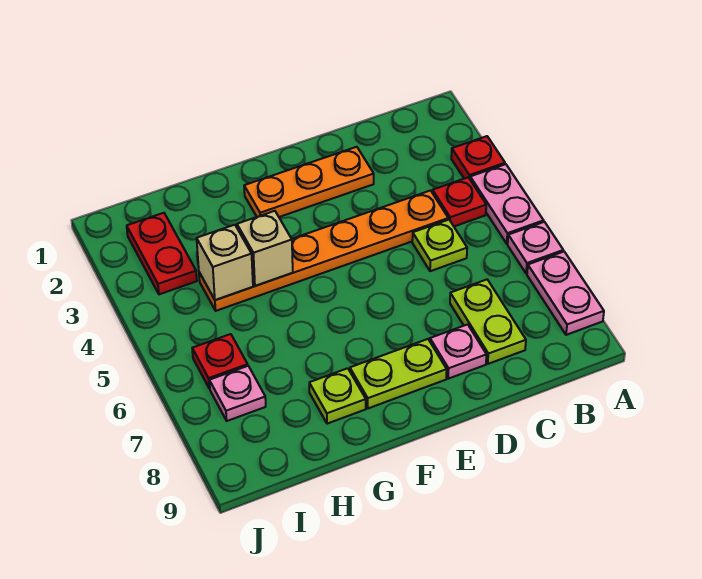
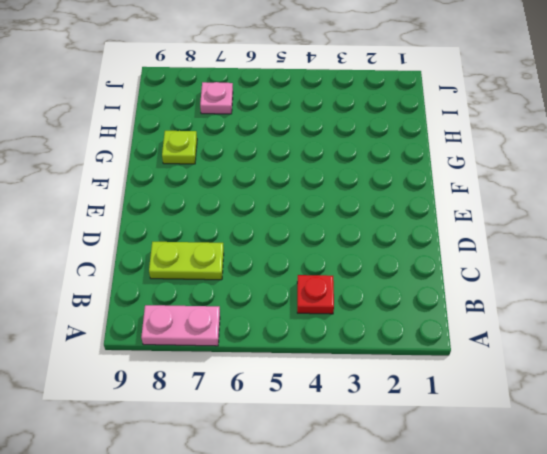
none -> red 1x1 plate [451,136,505,179]
none -> pink 1x2 plate [470,164,544,244]
none -> pink 1x1 plate [508,222,563,274]

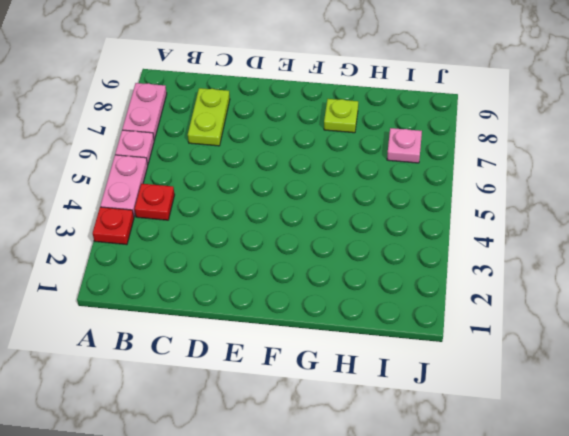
none -> orange 1x6 plate [199,191,448,311]
none -> lime 1x1 plate [412,220,467,271]
none -> orange 1x3 plate [244,147,374,217]

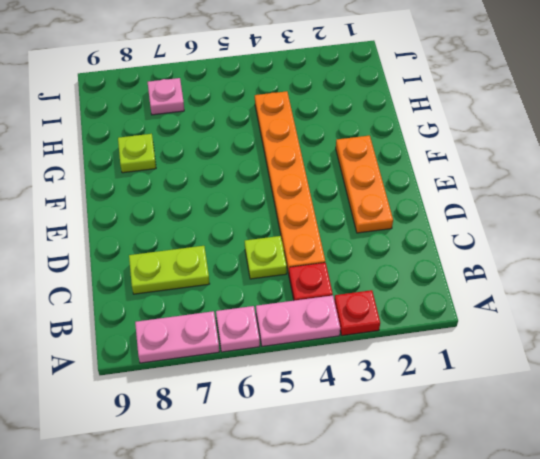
none -> pink 1x1 plate [430,324,486,379]
none -> lime 1x2 plate [350,339,447,408]
none -> red 1x2 plate [127,213,197,294]

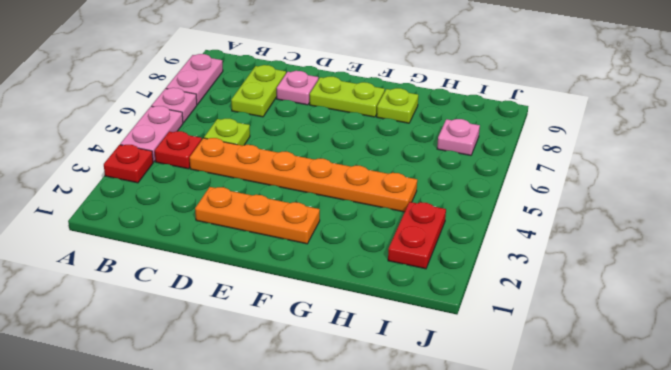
none -> red 1x1 plate [192,334,248,388]
none -> tan 1x1 brick [237,211,293,286]
none -> tan 1x1 brick [197,225,253,300]

